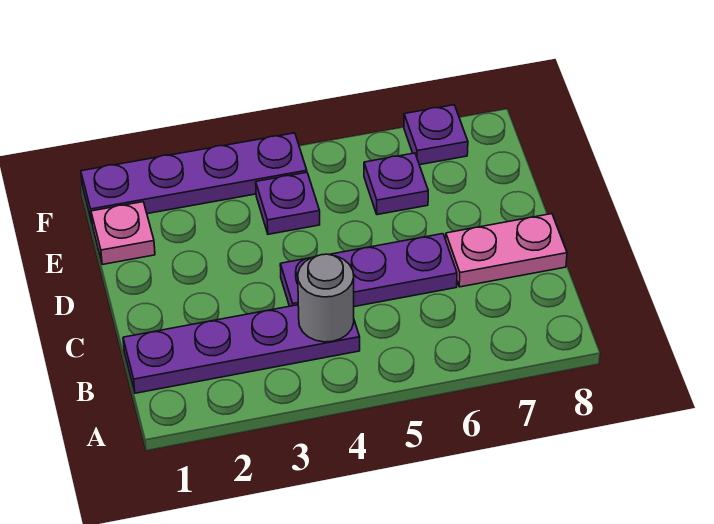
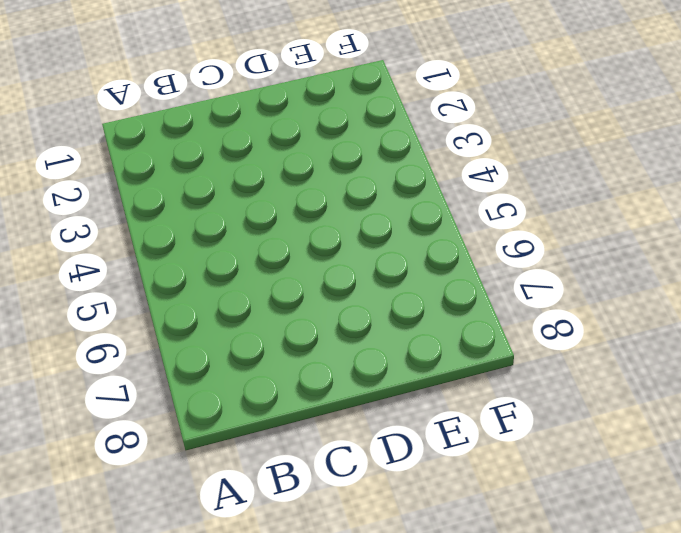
none -> purple 1x4 plate [123,305,360,393]
none -> purple 1x3 plate [280,234,457,307]

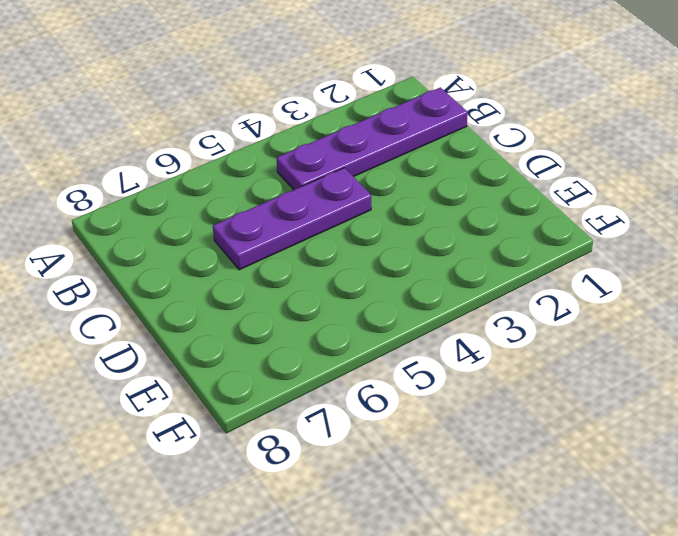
none -> pink 1x2 plate [446,214,567,287]
none -> pink 1x1 plate [91,202,155,264]

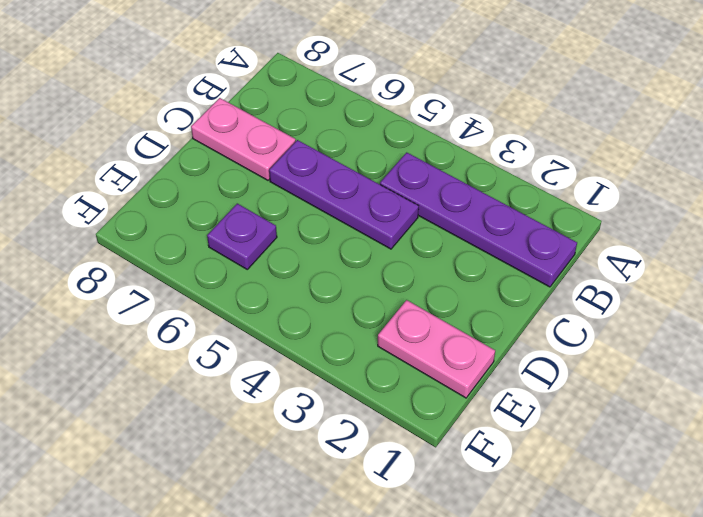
pink 1x2 plate [378,300,495,398] -> pink 1x1 plate [91,202,155,264]
none -> purple 1x1 plate [256,172,320,234]
none -> purple 1x4 plate [81,133,307,222]

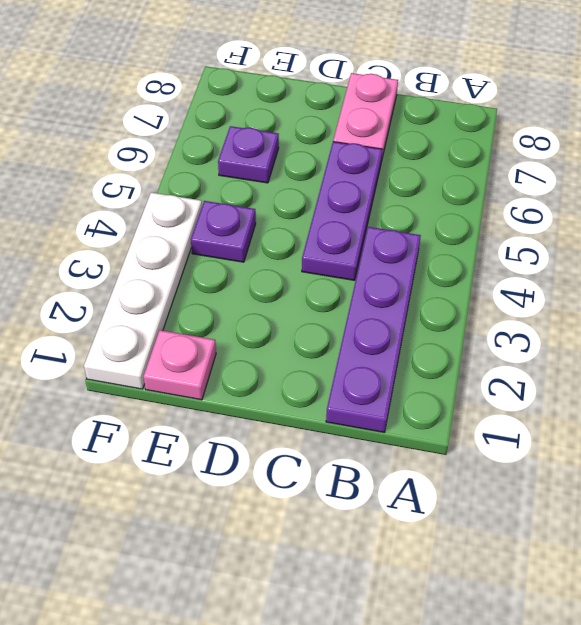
white 1x4 plate [84,192,202,389] -> purple 1x4 plate [81,133,307,222]
none -> purple 1x1 plate [404,105,468,165]
none -> grey 1x1 round brick [298,254,354,342]

